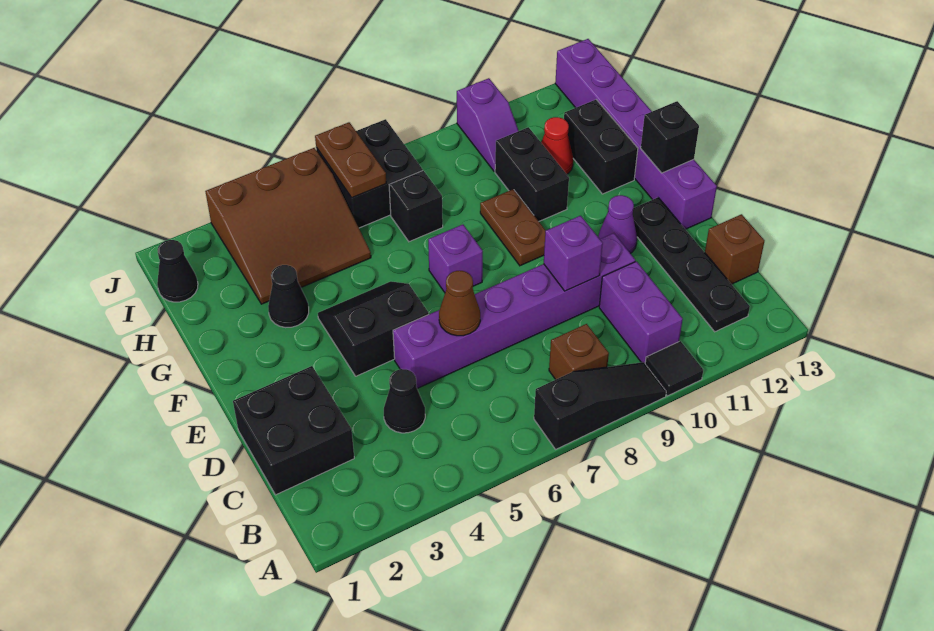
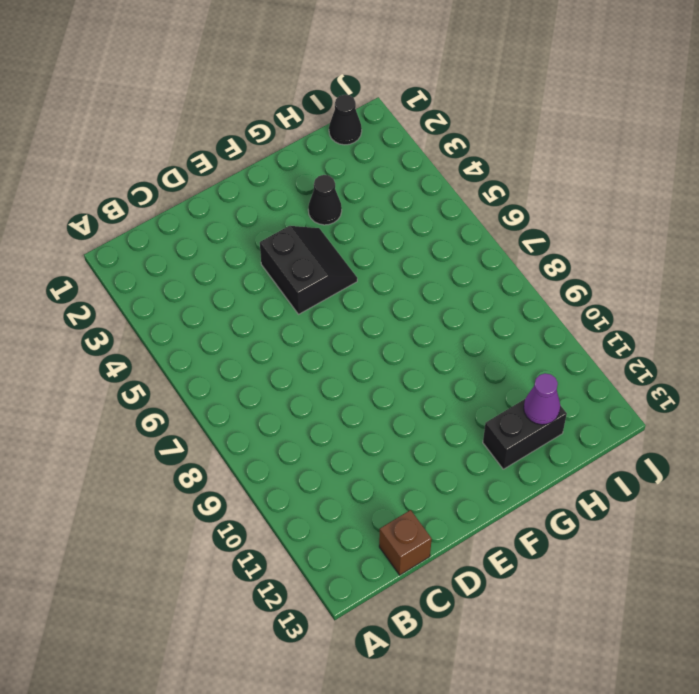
purple 1x1 cone [524,373,560,425] -> purple 1x1 cone moved to [598,195,637,253]
none -> black 1x3 slope [534,362,666,449]
none -> black 1x1 tile [645,341,703,396]
none -> brown 1x1 brick [549,324,609,380]

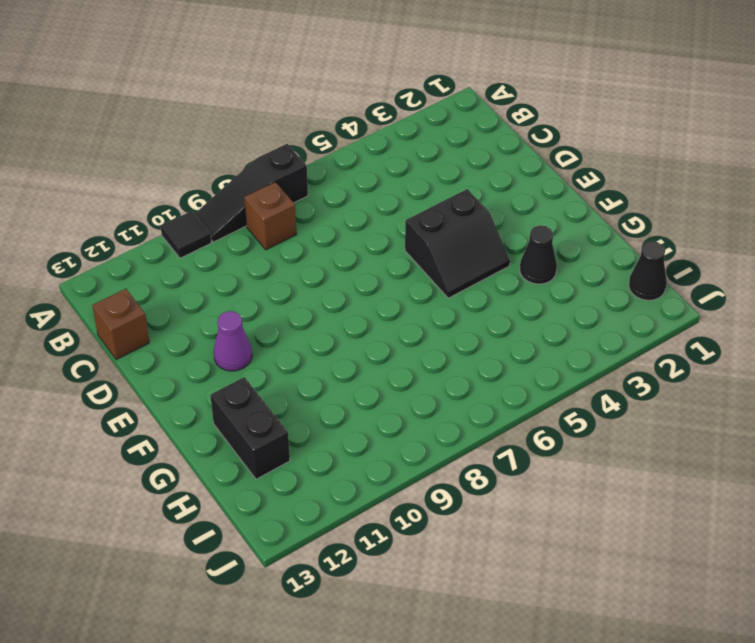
none -> purple 1x2 brick [599,261,683,363]
none -> black 1x4 plate [633,198,750,332]
none -> black 2x2 brick [233,366,354,495]

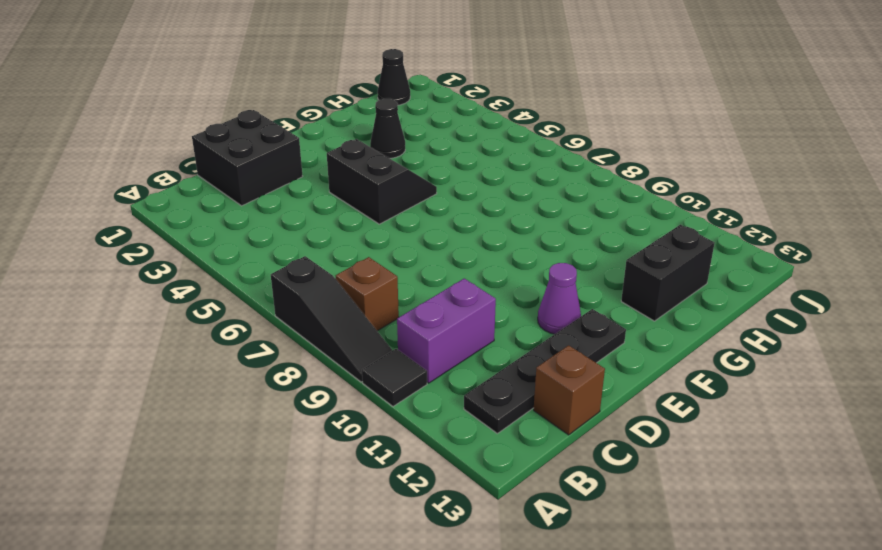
none -> black 1x1 cone [384,369,425,433]
none -> purple 1x6 brick [393,233,635,388]
none -> purple 1x6 brick [555,39,717,229]

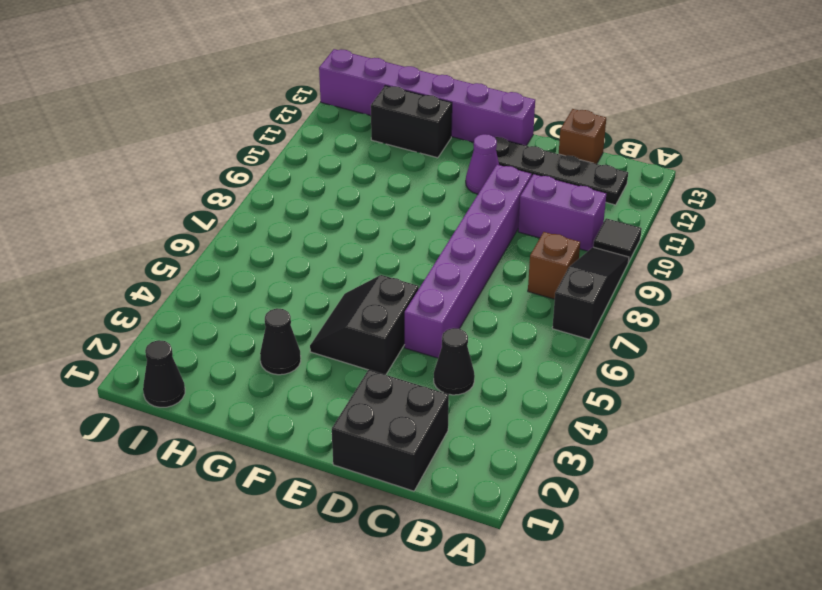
none -> purple 1x1 brick [428,224,483,292]
none -> brown 1x2 plate [480,189,546,266]
none -> black 1x2 brick [495,127,569,221]

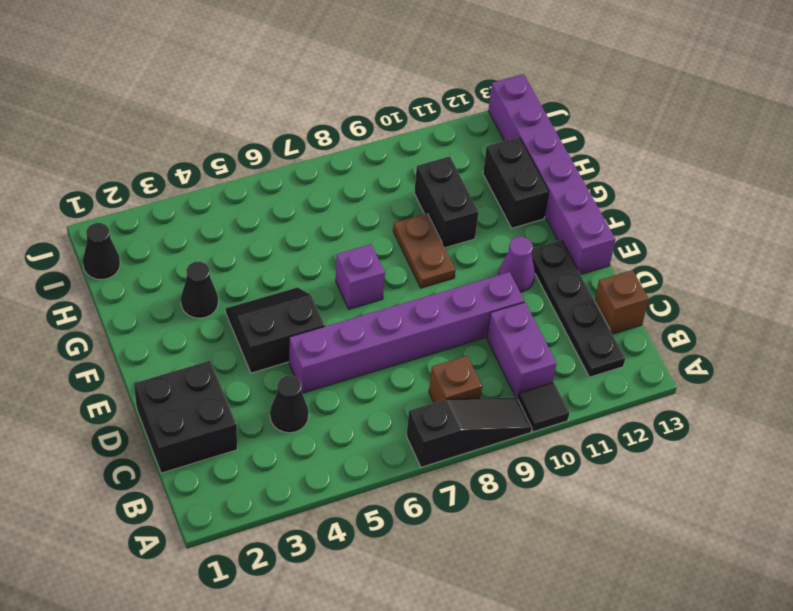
none -> brown 3x3 slope [205,148,371,304]
none -> black 1x1 brick [389,170,443,242]
none -> red 1x1 cone [541,117,573,174]

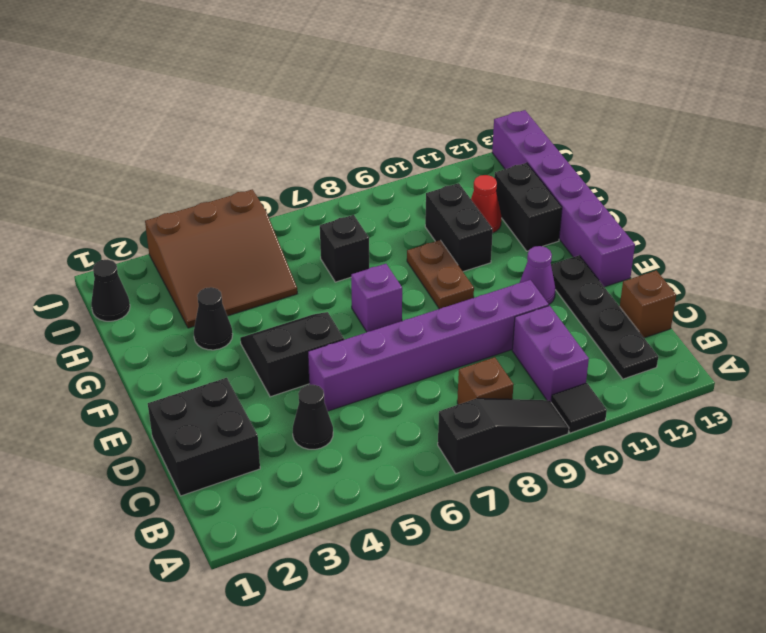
none -> black 2x2 brick [316,119,423,228]
none -> purple 1x2 slope [457,78,519,172]
none -> brown 1x1 cone [439,271,480,336]

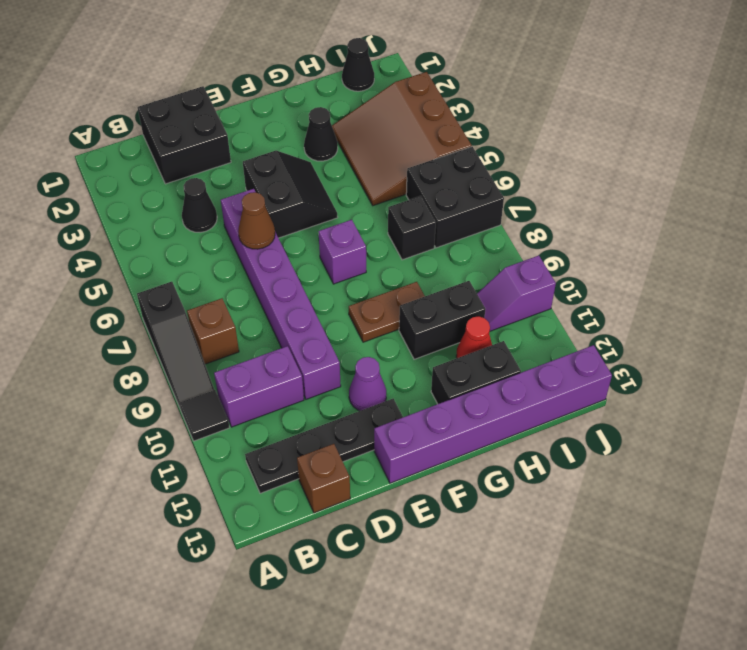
none -> purple 1x1 brick [544,216,603,291]
none -> black 1x1 brick [641,101,699,173]
none -> brown 1x2 plate [315,122,386,198]

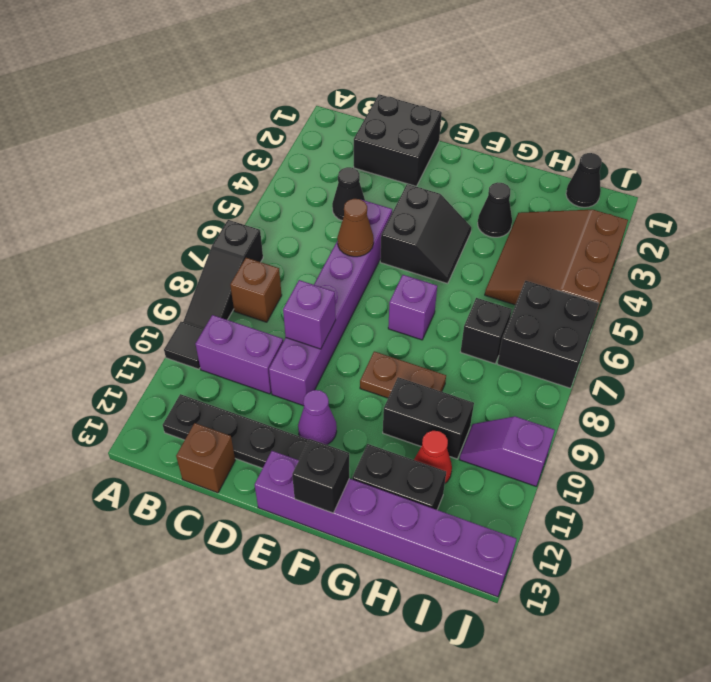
none -> brown 1x2 plate [315,122,386,198]

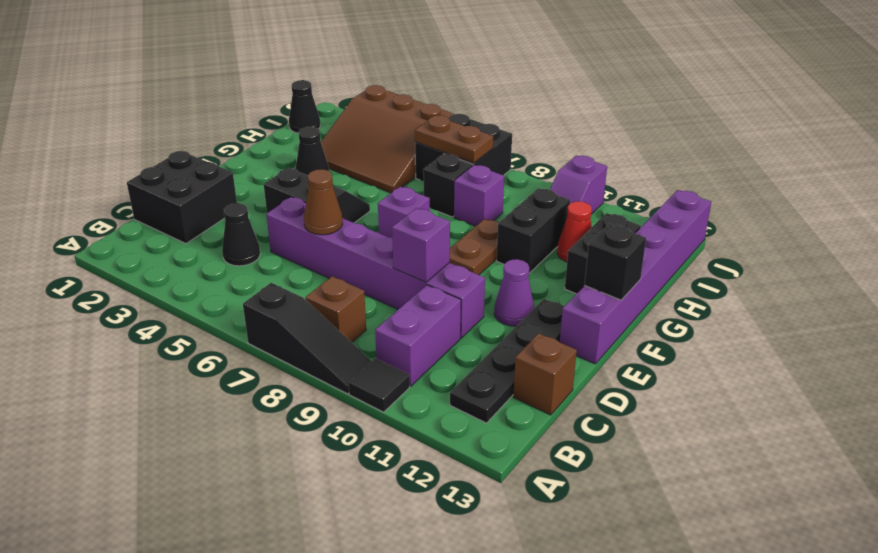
purple 1x1 brick [454,165,504,226] -> none
brown 1x2 plate [415,115,493,163] -> brown 1x2 plate turned to [315,122,386,198]

